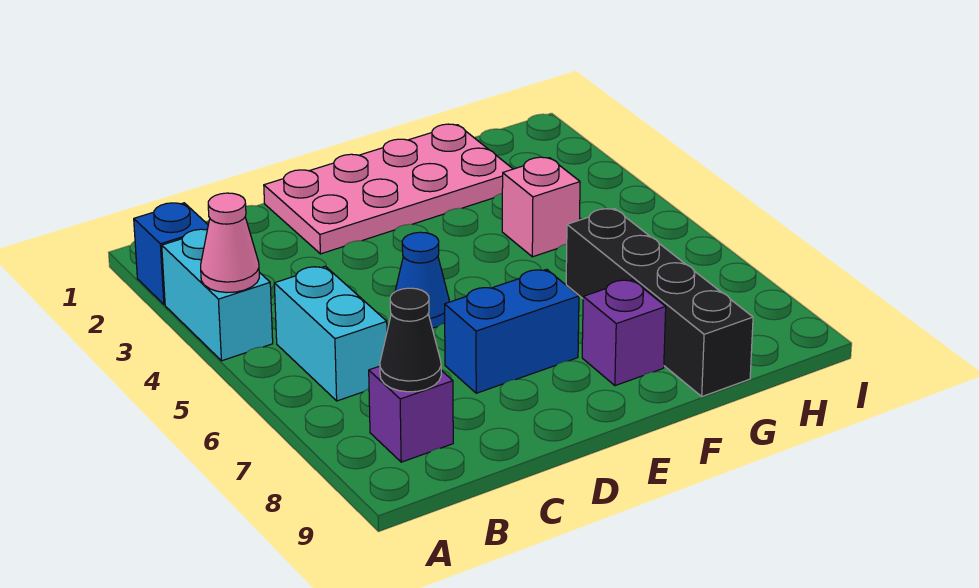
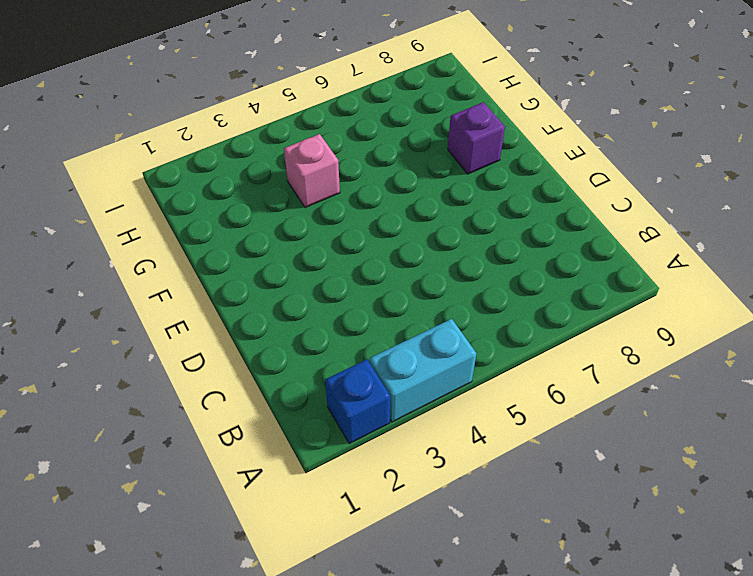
none -> cyan 1x2 brick [274,266,387,401]
none -> purple 1x1 brick [369,366,453,462]
none -> pink 2x4 plate [264,124,513,254]

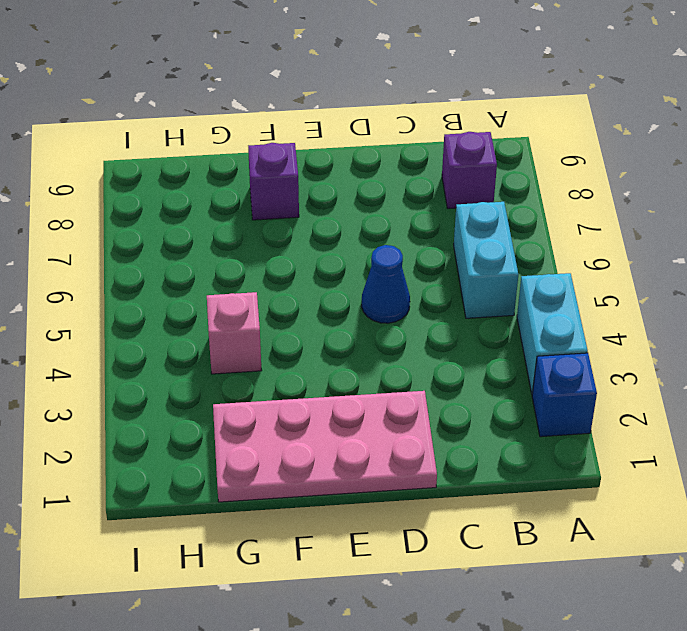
none -> blue 1x2 brick [445,269,579,393]
none -> black 1x4 brick [566,209,753,396]
none -> pink 1x1 cone [201,193,259,293]

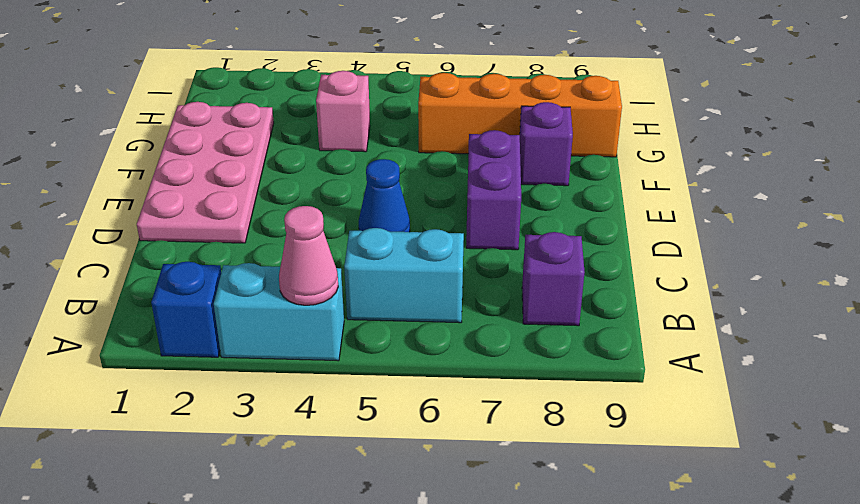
purple 1x2 brick [466,130,521,250] -> blue 1x2 brick [445,269,579,393]
orange 1x4 brick [418,73,622,157] -> black 1x4 brick [566,209,753,396]
none -> black 1x1 cone [380,288,441,392]

